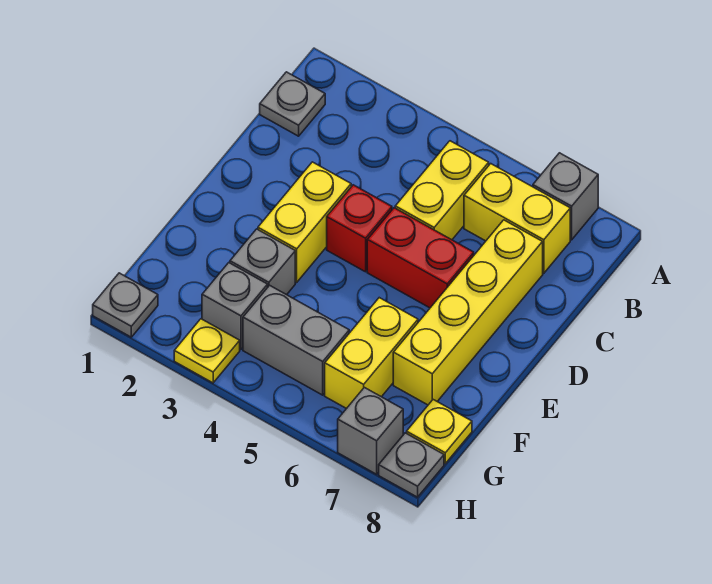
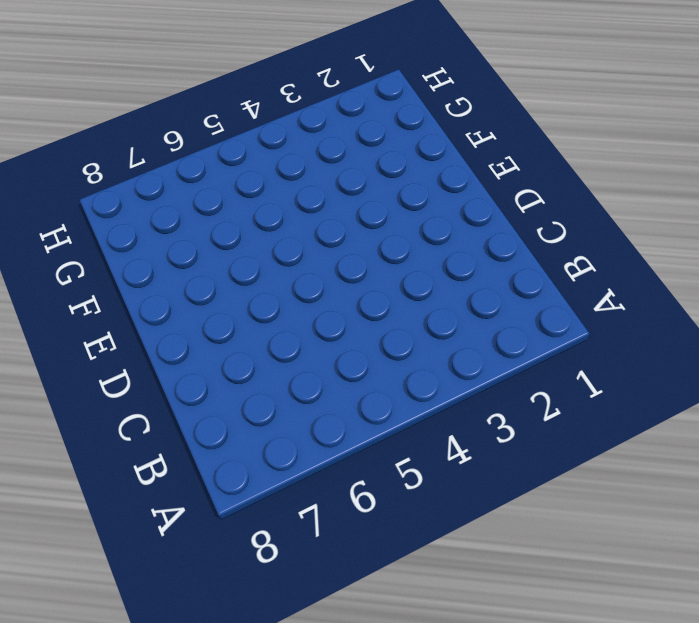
none -> grey 1x1 brick [533,153,598,240]
none -> grey 1x1 plate [260,72,325,136]
none -> yellow 1x2 brick [395,141,489,240]

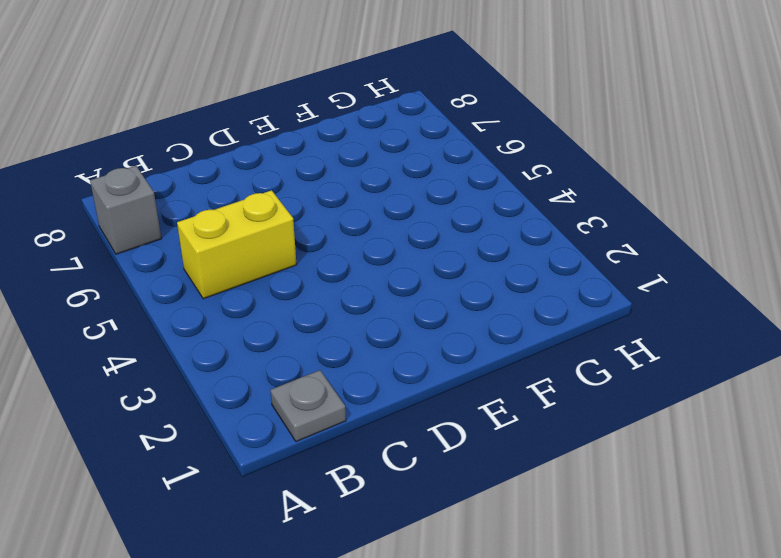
none -> yellow 1x2 brick [464,164,570,273]
none -> yellow 1x4 brick [393,220,543,405]
none -> yellow 1x2 brick [258,162,351,282]

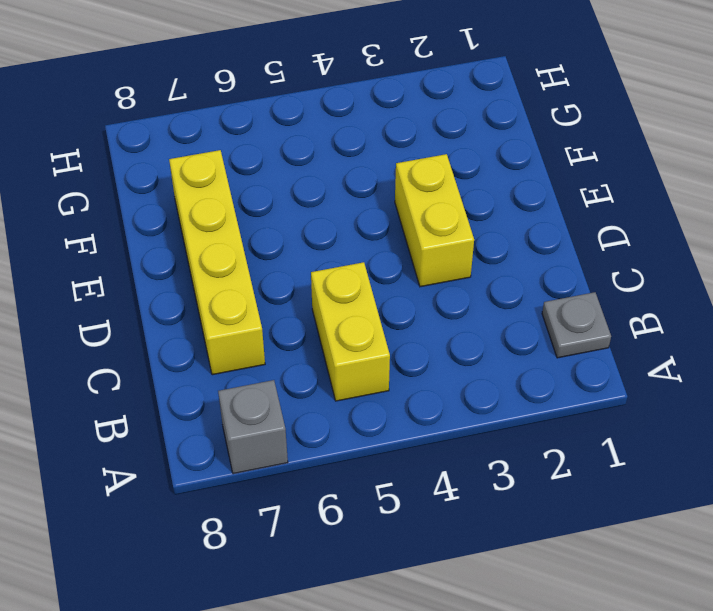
none -> yellow 1x2 brick [464,164,570,273]
none -> red 1x1 brick [327,185,392,272]
none -> red 1x2 brick [367,208,474,308]

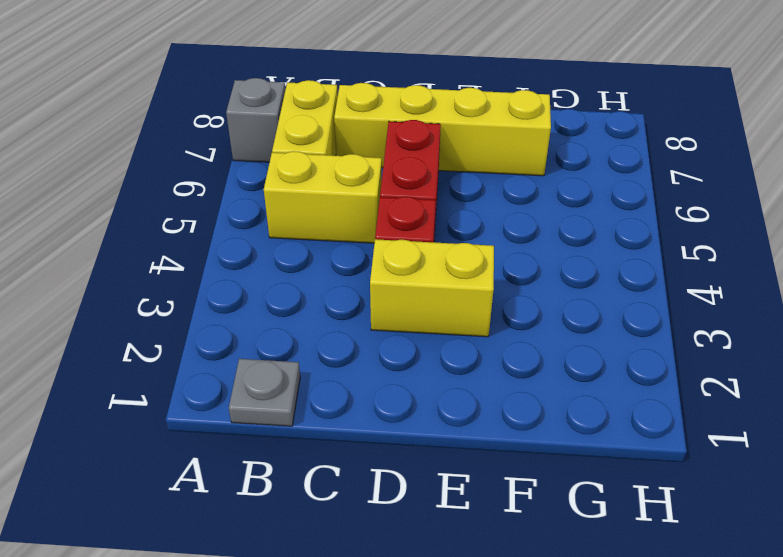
none -> grey 1x1 brick [230,229,295,295]
none -> yellow 1x2 brick [325,298,418,409]
none -> grey 1x1 brick [202,263,268,349]

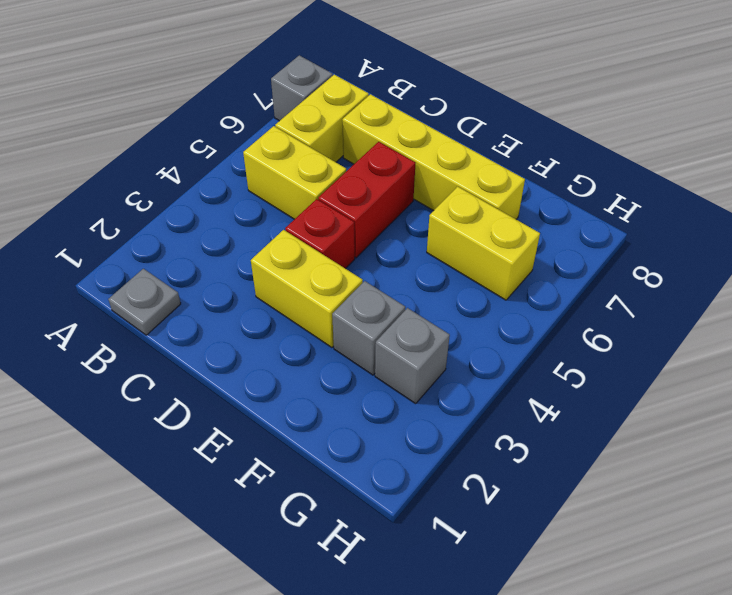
none -> grey 1x2 brick [243,285,349,395]
none -> yellow 1x1 plate [407,400,472,464]
none -> grey 1x1 plate [93,273,158,337]

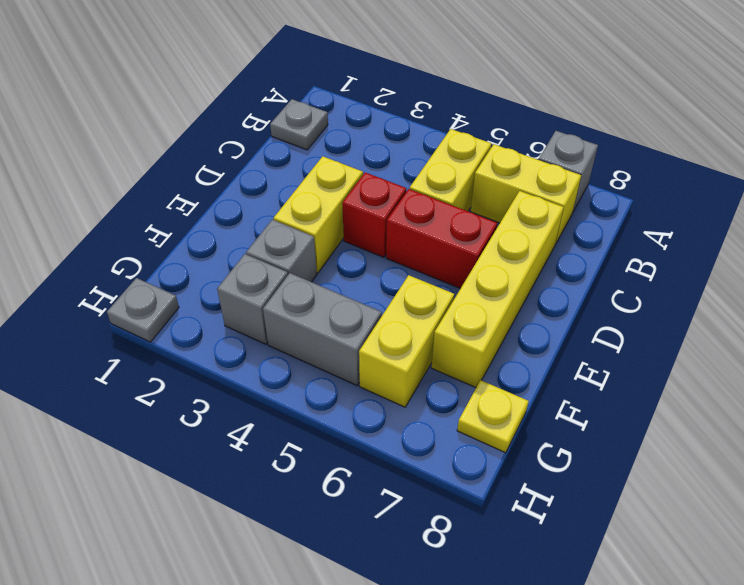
none -> yellow 1x1 plate [174,319,240,383]
none -> grey 1x1 brick [338,387,403,474]
none -> grey 1x1 plate [379,433,444,497]

